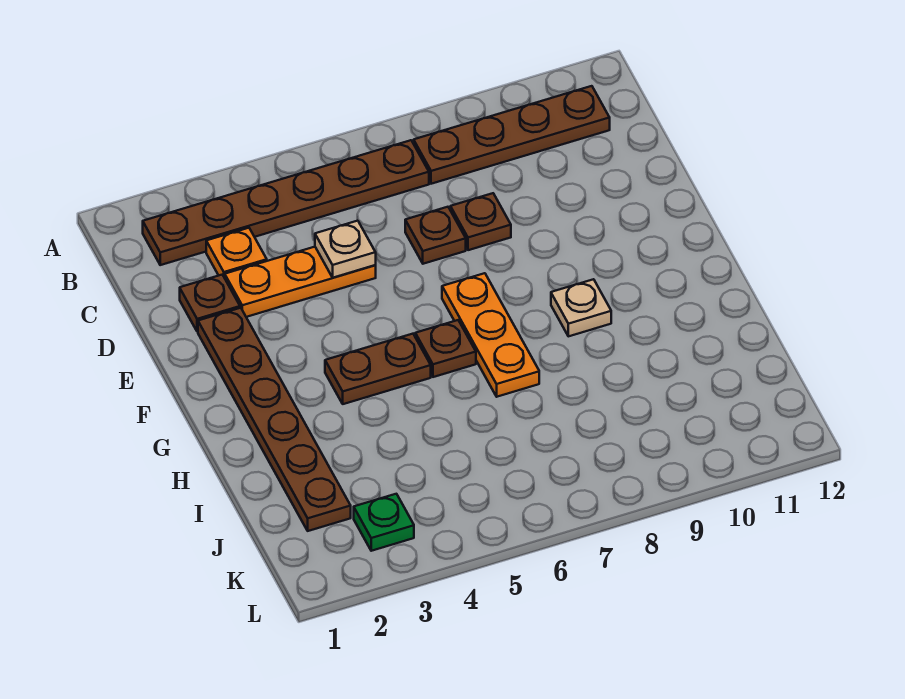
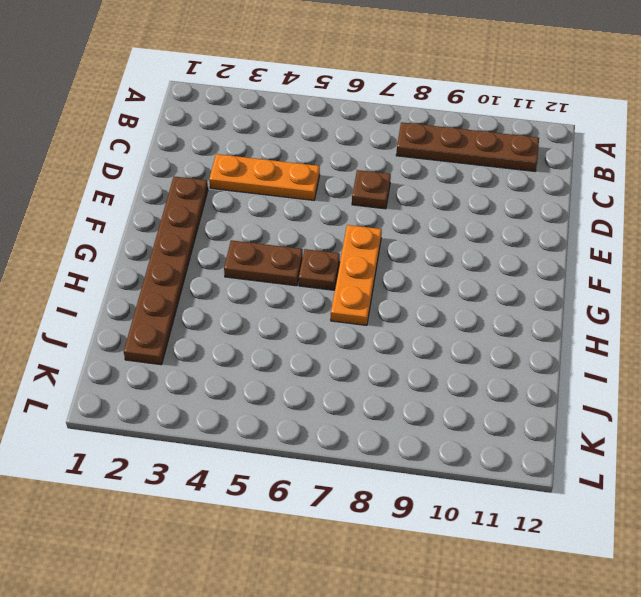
none -> brown 1x6 plate [143,140,429,265]
none -> orange 1x1 plate [206,228,267,278]
none -> brown 1x1 plate [180,275,240,332]

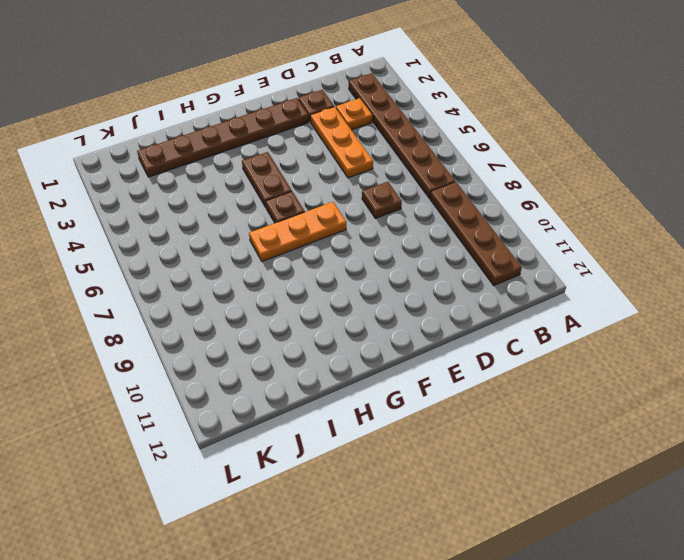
none -> brown 1x1 plate [450,193,511,250]
none -> tan 1x1 plate [551,279,611,336]
none -> green 1x1 plate [354,494,414,551]

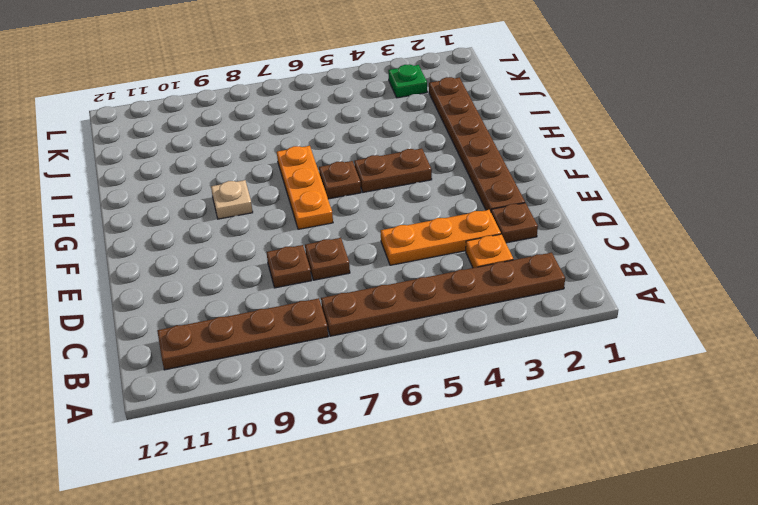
none -> tan 1x1 plate [315,221,376,278]

